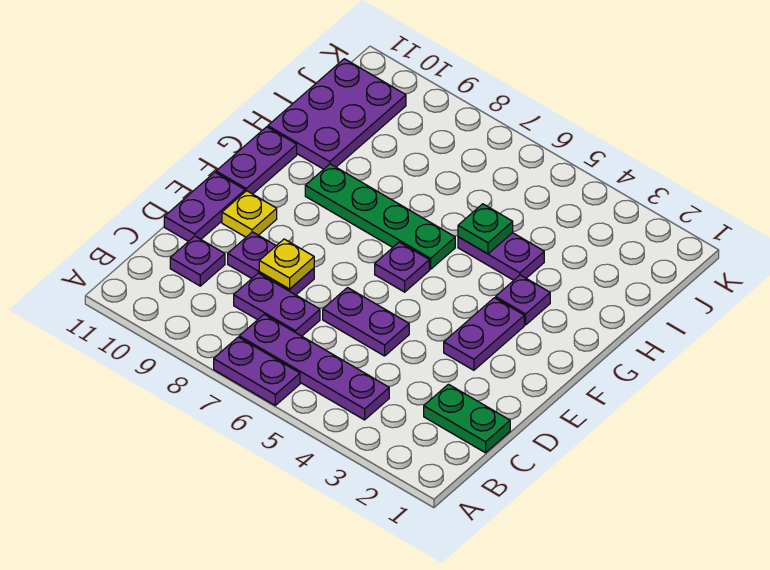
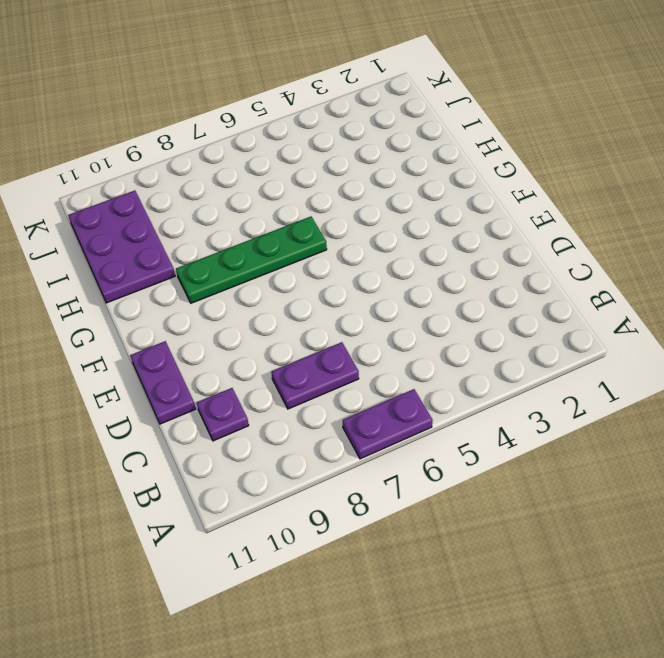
none -> purple 1x4 plate [239,315,389,420]
none -> green 1x2 plate [424,384,510,453]
none -> purple 1x2 plate [323,288,409,356]

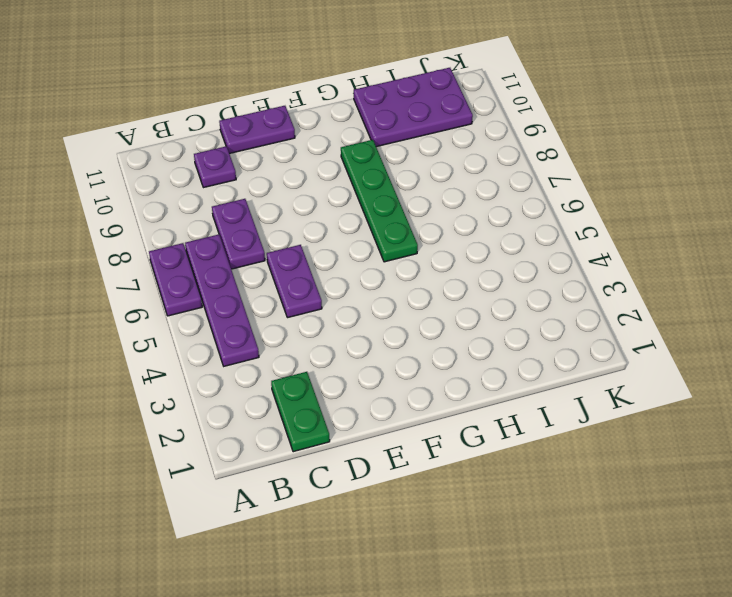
none -> purple 1x2 plate [228,232,314,295]
none -> purple 1x2 plate [444,298,524,370]
none -> yellow 1x1 plate [222,191,277,237]

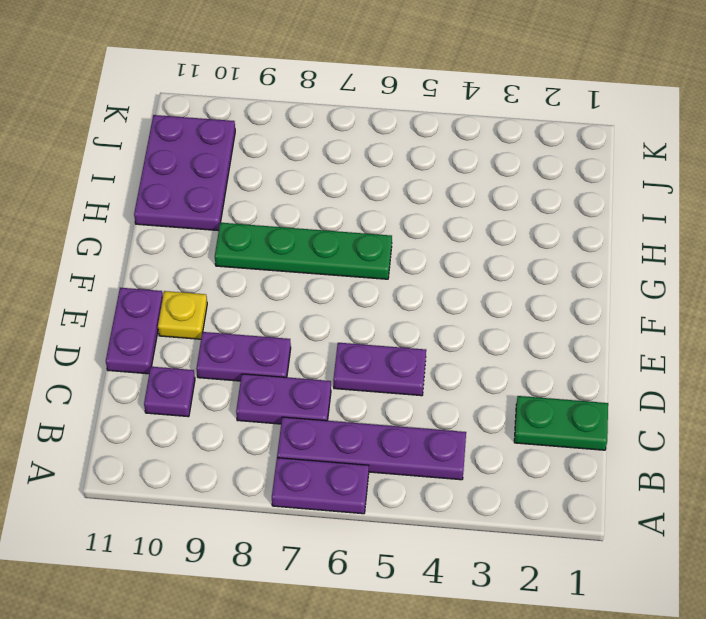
none -> purple 1x2 plate [444,298,524,370]
none -> purple 1x1 plate [375,242,429,292]
none -> purple 1x2 plate [216,127,297,194]

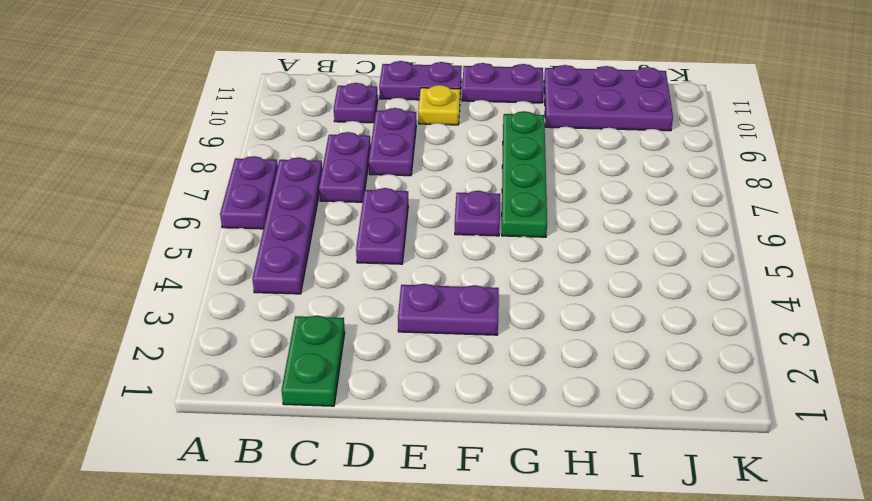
none -> purple 1x1 plate [496,275,550,325]
none -> purple 1x2 plate [458,233,544,280]
none -> yellow 1x1 plate [259,239,314,289]

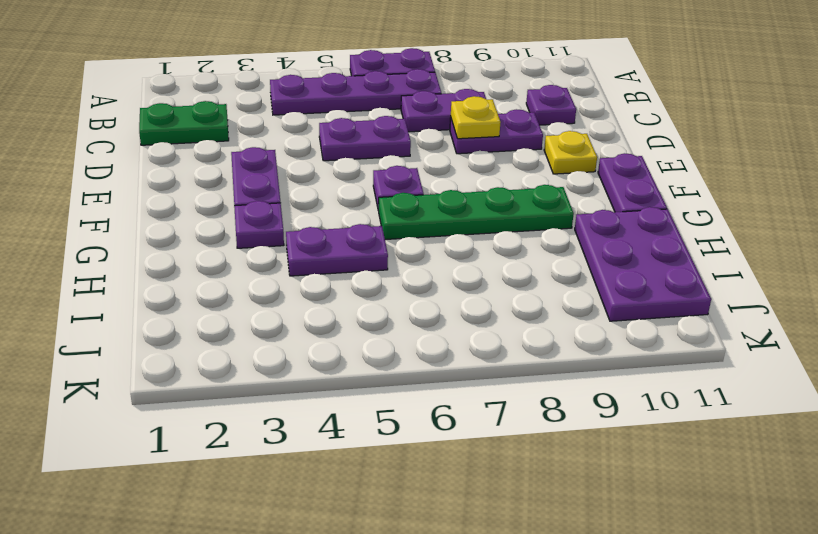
none -> purple 1x2 plate [164,172,245,242]
none -> green 1x1 plate [458,204,513,254]

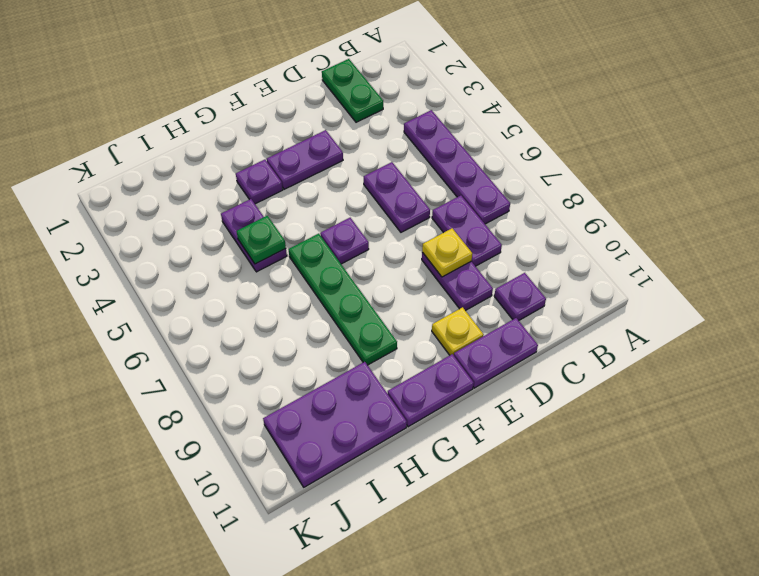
none -> purple 1x2 plate [214,337,300,405]

